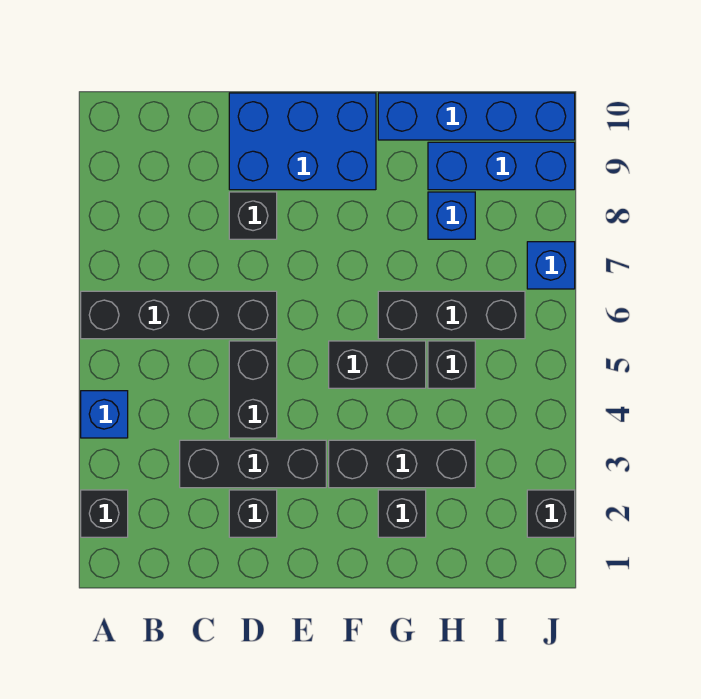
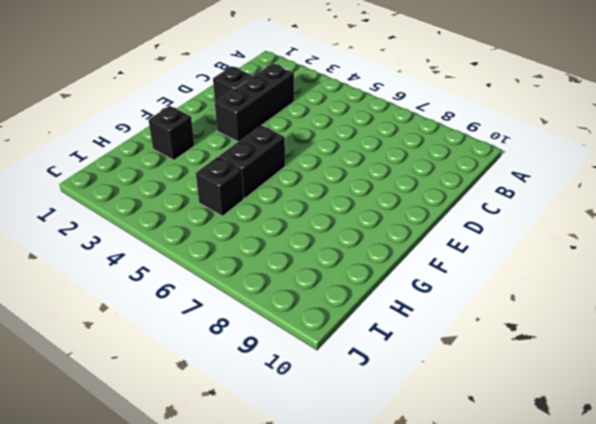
none -> black 1x1 brick [81,490,128,537]
none -> blue 1x1 brick [81,391,128,438]
none -> black 1x4 brick [81,291,277,339]

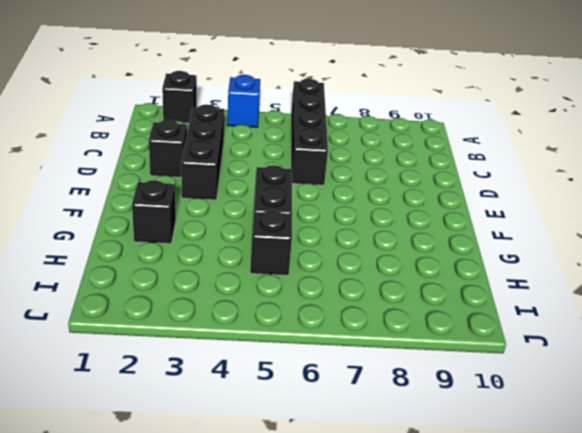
none -> black 1x2 brick [229,341,277,438]
none -> black 1x1 brick [229,192,277,239]
none -> blue 2x3 brick [229,93,376,190]

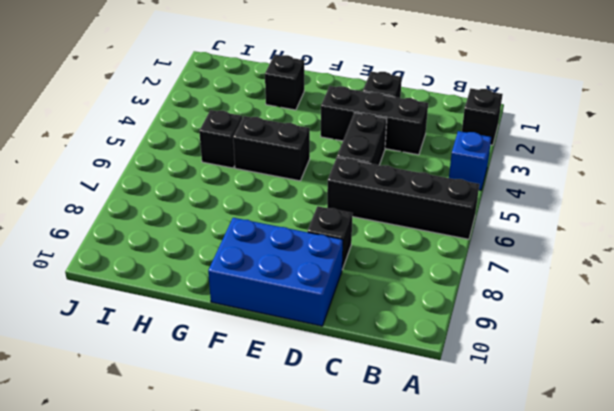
none -> black 1x3 brick [329,440,475,488]
none -> black 1x3 brick [378,291,525,339]
none -> blue 1x4 brick [378,93,575,140]

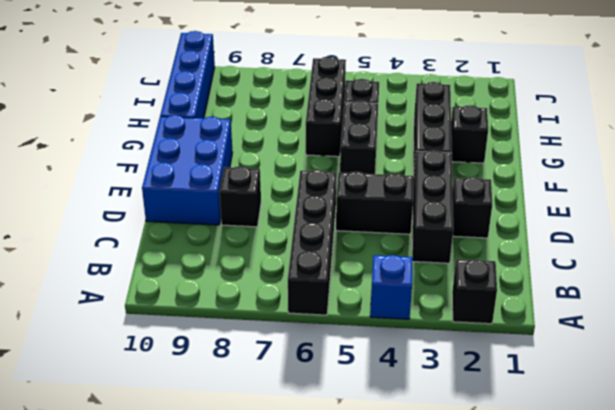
none -> blue 1x1 brick [428,192,475,239]
none -> blue 1x3 brick [428,142,575,190]
none -> black 1x1 brick [527,490,575,537]

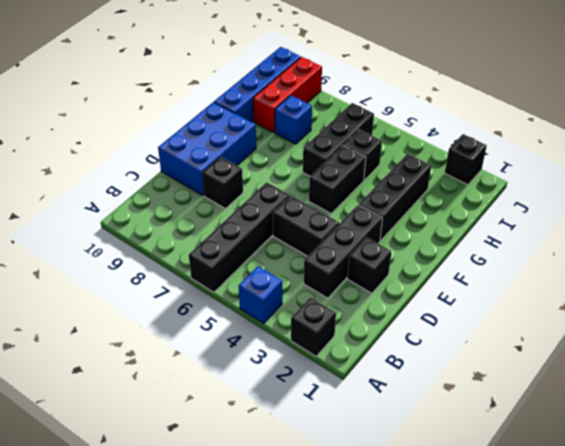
red 1x3 brick [253,57,322,133] -> blue 1x3 brick [428,142,575,190]
none -> black 1x1 brick [378,490,426,537]
none -> blue 1x1 brick [527,242,575,289]

